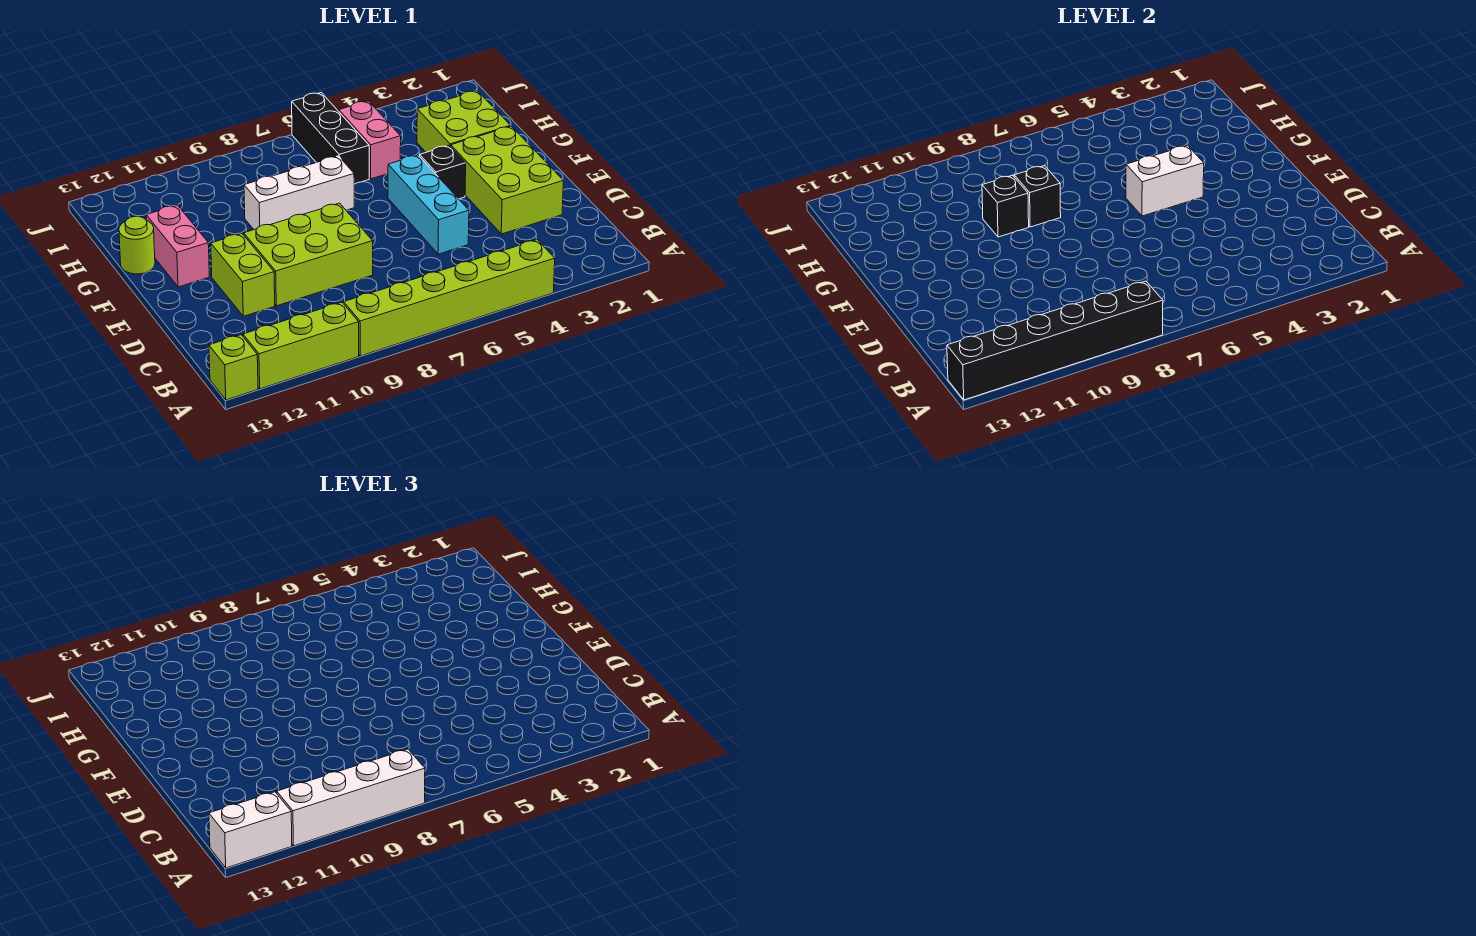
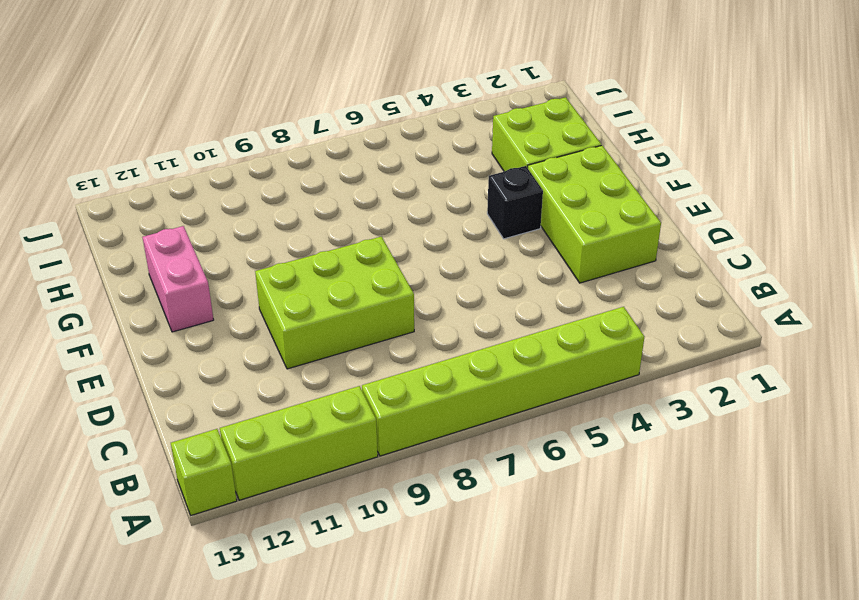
none -> cyan 1x3 brick [388,155,469,254]
none -> lime 1x2 brick [211,234,275,316]
none -> white 1x3 brick [244,156,354,230]

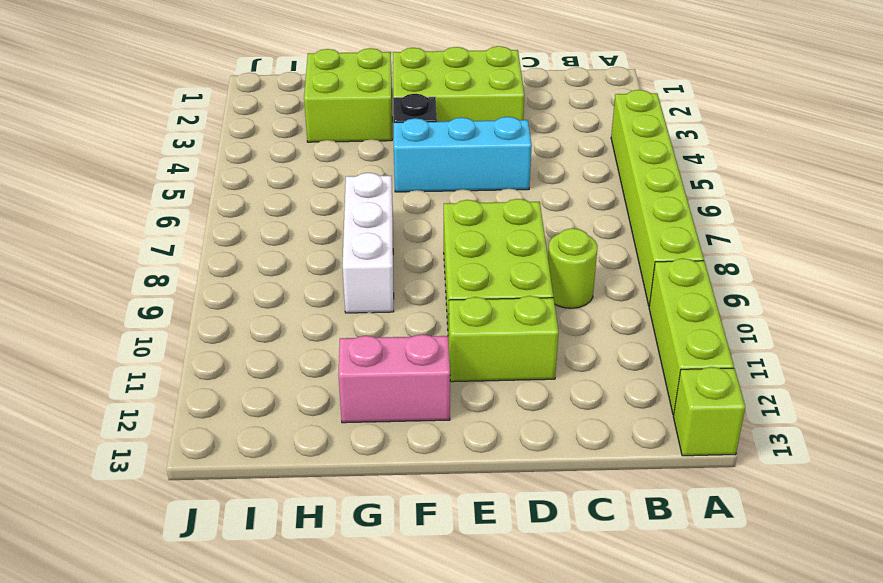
lime 1x1 round brick [548,228,598,308] -> lime 1x1 round brick moved to [119,216,155,274]
none -> pink 1x2 brick [339,101,401,179]
none -> black 1x3 brick [292,93,369,184]
none -> black 1x6 brick [947,281,1163,400]

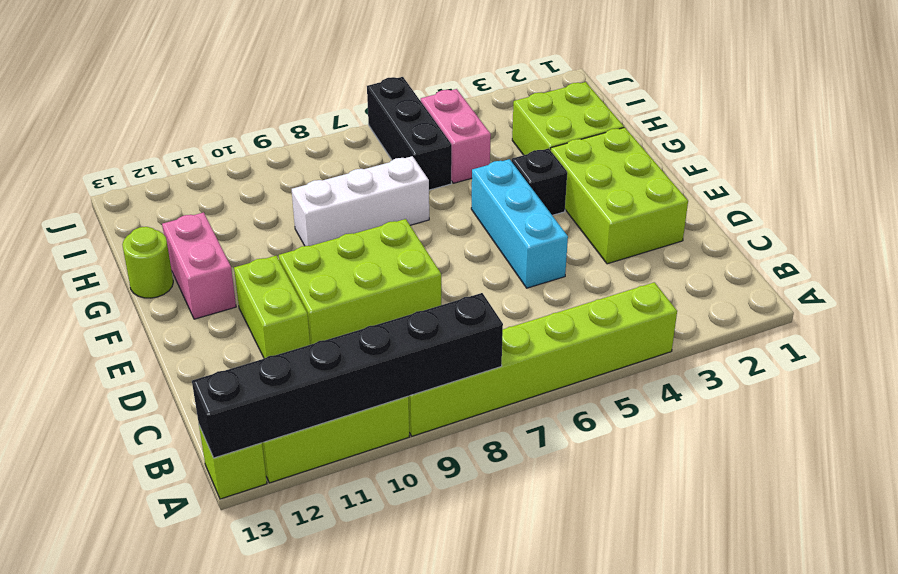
none -> white 1x2 brick [1126,145,1204,216]
none -> black 1x1 brick [1014,166,1061,227]
none -> black 1x1 brick [982,175,1029,237]

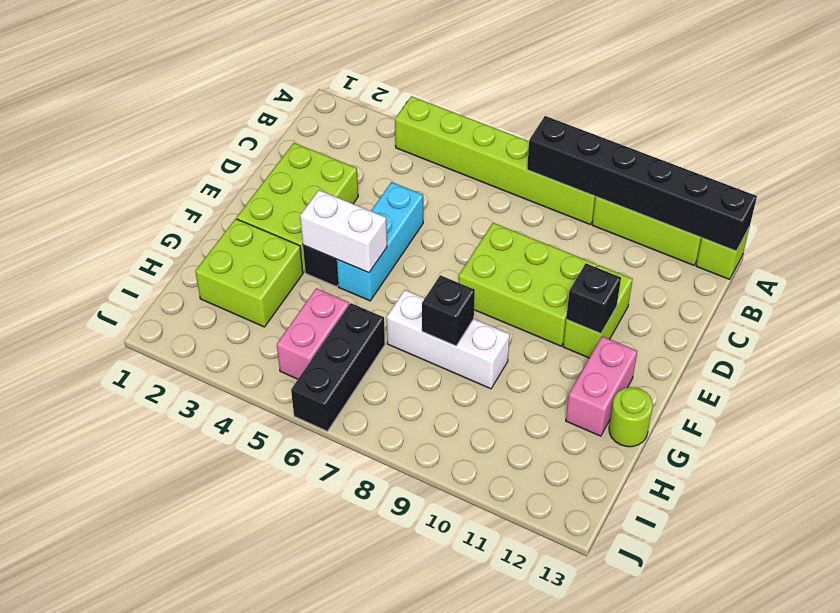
black 1x1 brick [566,264,621,334] -> black 1x1 brick moved to [982,175,1029,237]
none -> white 1x4 brick [277,749,425,846]
none -> white 1x2 brick [209,792,292,868]

